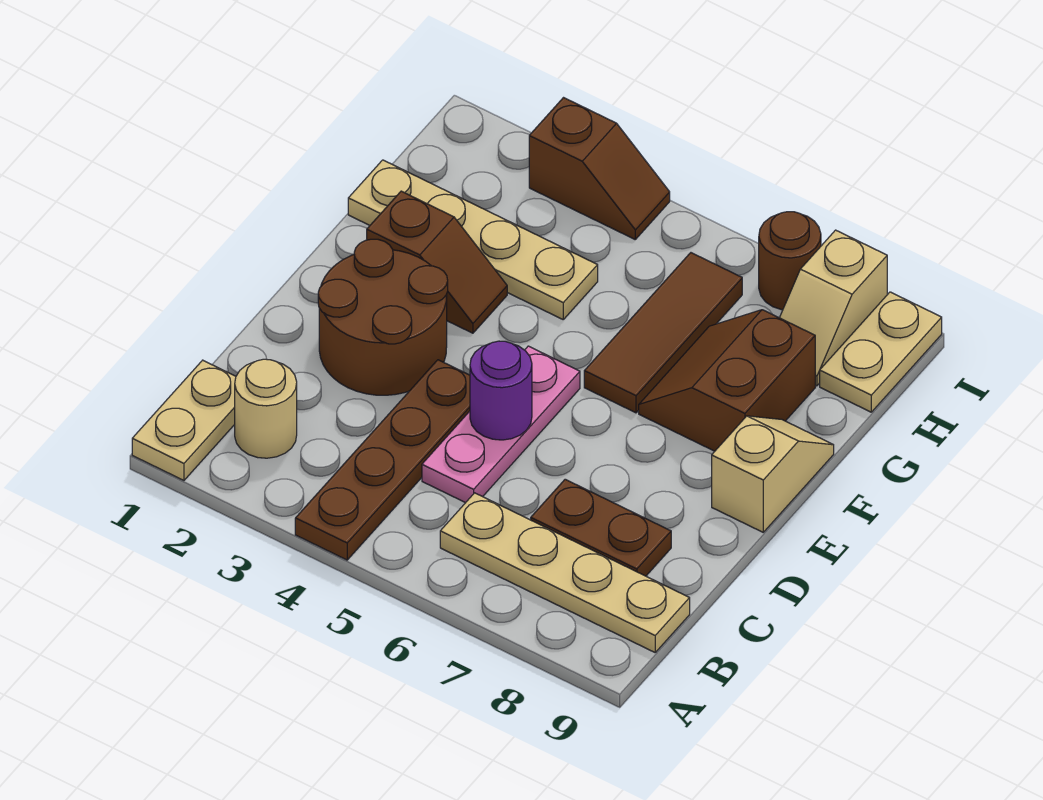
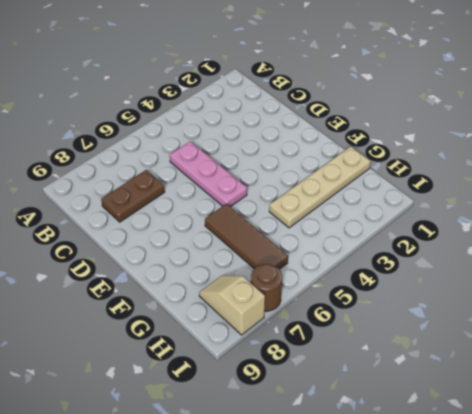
none -> tan 1x2 plate [132,360,236,480]
none -> brown 1x4 plate [295,360,470,560]
none -> tan 1x1 round brick [235,359,297,458]

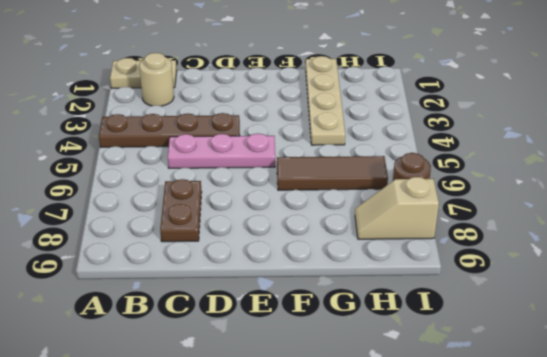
none -> tan 1x4 plate [440,493,690,652]
none -> brown 2x2 round brick [318,239,448,395]
none -> tan 1x2 slope [712,416,834,532]

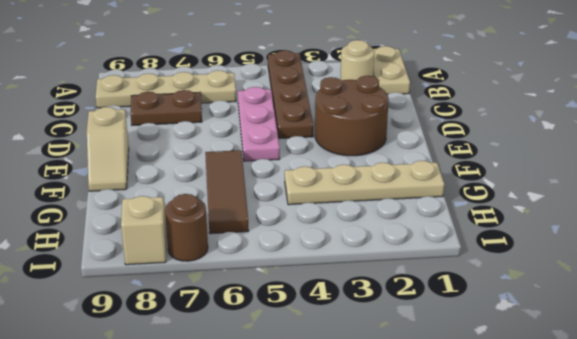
none -> brown 1x2 slope [367,191,507,333]
none -> brown 2x2 slope [639,310,815,451]
none -> tan 1x2 plate [820,292,942,412]

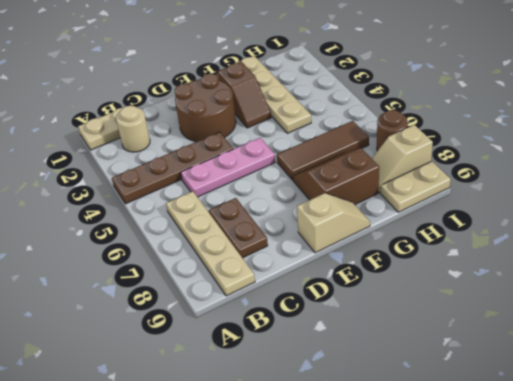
none -> brown 1x2 slope [529,98,670,239]
none -> purple 1x1 round brick [470,341,532,440]

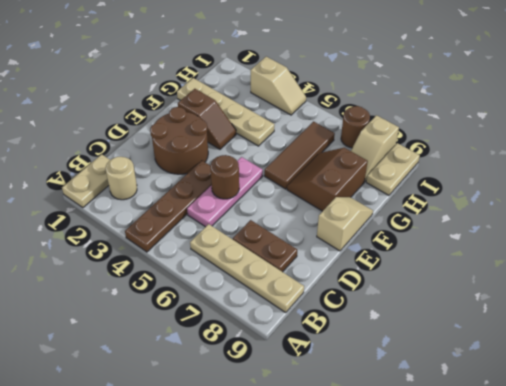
brown 1x1 round brick [210,155,239,199] -> purple 1x1 round brick [470,341,532,440]
tan 1x2 slope [251,57,306,115] -> brown 1x2 slope [529,98,670,239]

